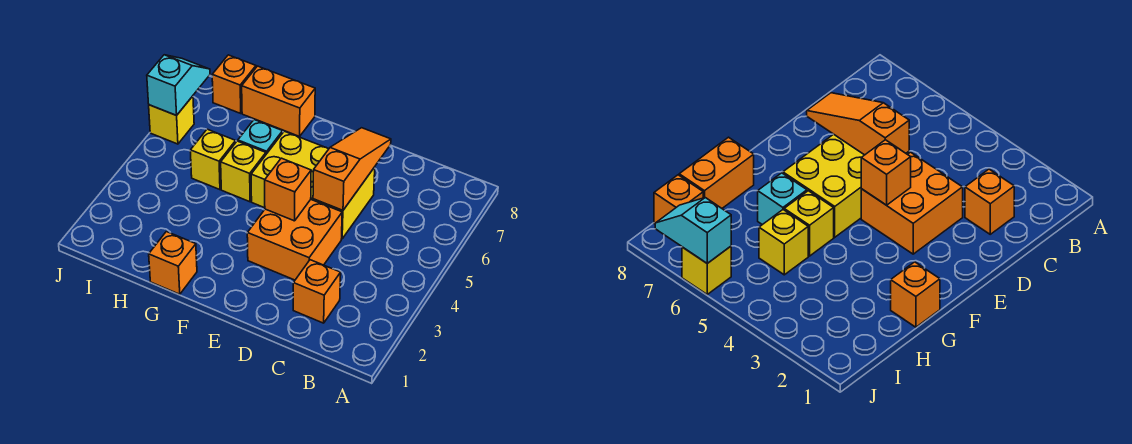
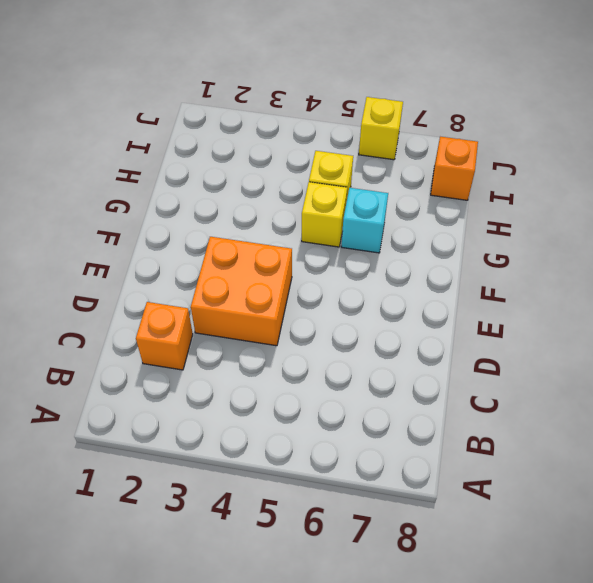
none -> yellow 2x3 brick [251,131,375,239]
none -> orange 1x1 brick [149,232,197,294]
none -> orange 1x2 brick [242,66,315,136]

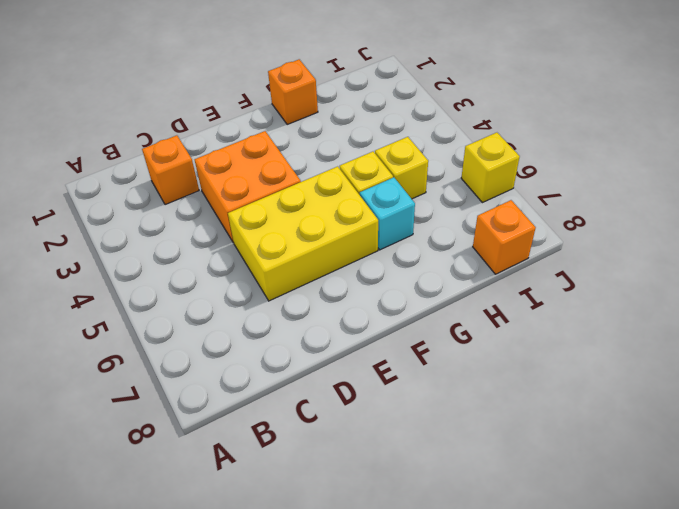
none -> orange 1x2 brick [242,66,315,136]
none -> orange 1x3 slope [313,128,391,210]
none -> orange 1x1 brick [265,158,311,221]

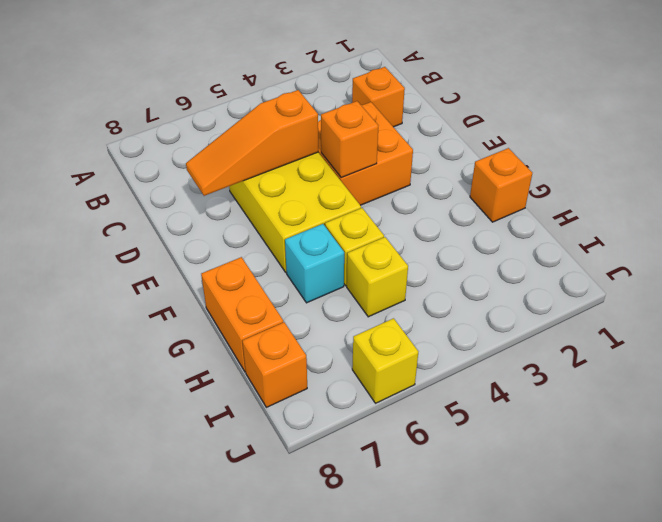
none -> cyan 1x2 slope [147,55,210,115]

